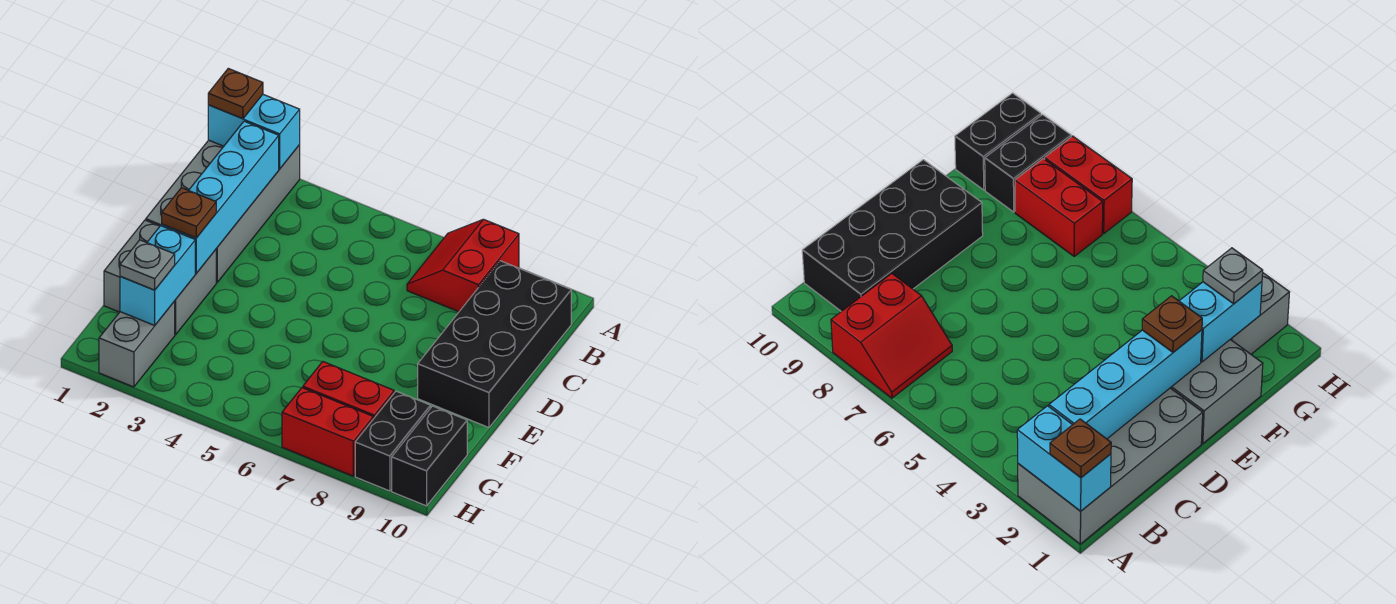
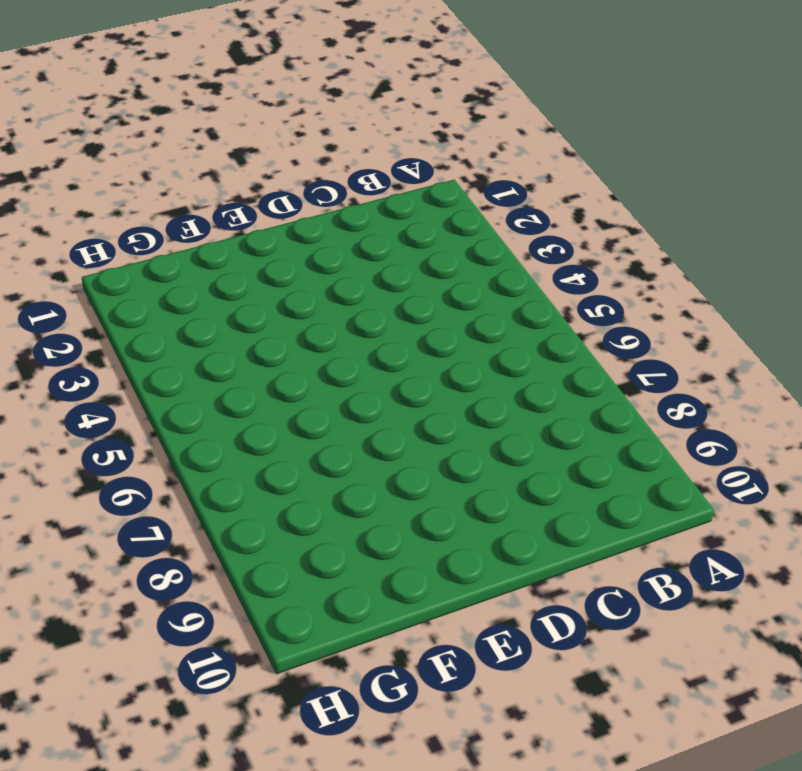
none -> grey 2x4 brick [146,140,300,282]
none -> red 2x2 slope [407,219,519,312]
none -> black 2x4 brick [418,261,571,428]

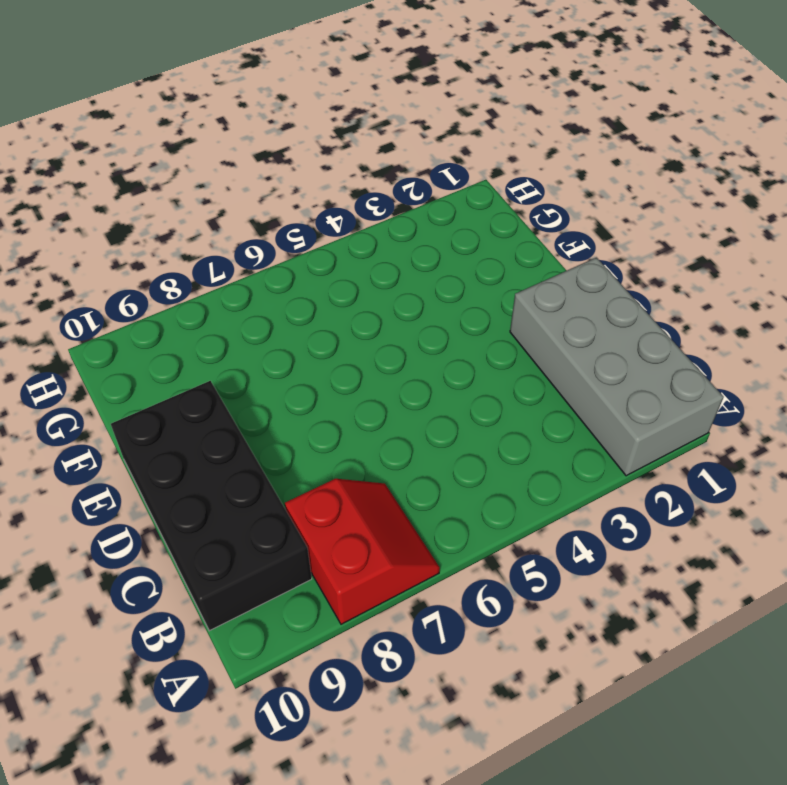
none -> grey 2x2 brick [104,220,216,335]
none -> grey 1x2 brick [99,301,175,387]
none -> red 1x2 brick [303,362,394,419]

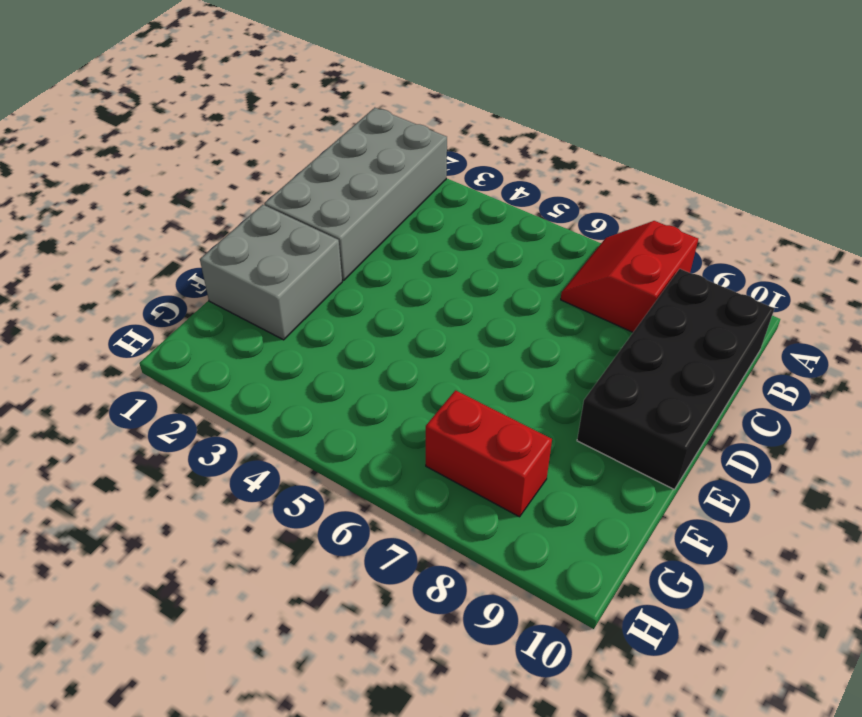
none -> grey 1x2 brick [99,301,175,387]
none -> black 1x2 brick [355,391,431,491]
none -> black 1x2 brick [392,406,467,506]

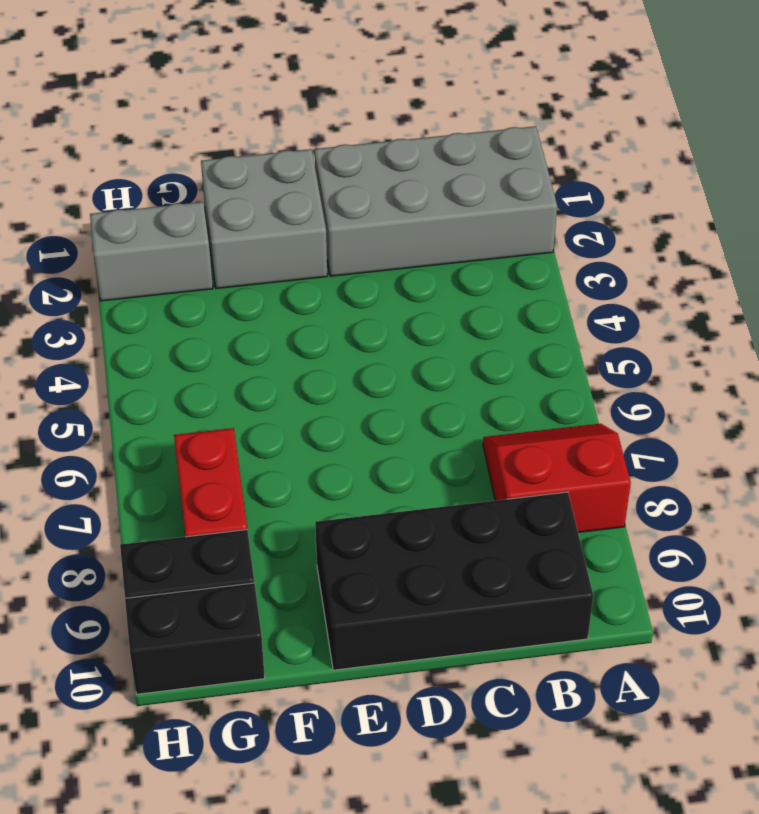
none -> red 1x2 brick [282,388,373,476]
none -> cyan 1x2 brick [208,95,300,169]
none -> cyan 1x4 brick [162,121,279,273]

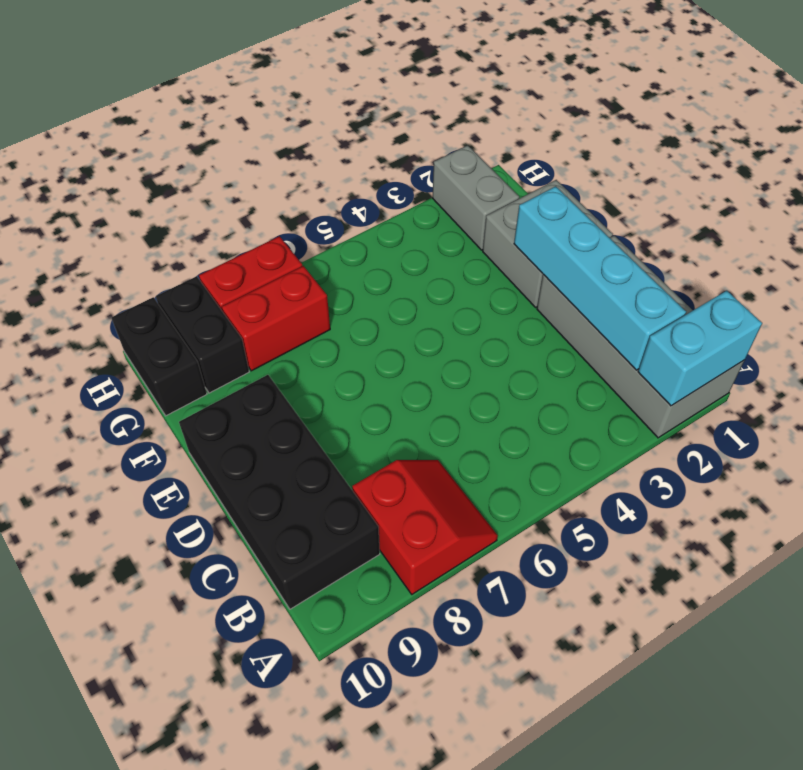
none -> cyan 1x2 brick [120,226,195,325]
none -> brown 1x1 plate [208,68,263,119]
none -> brown 1x1 plate [162,188,216,238]

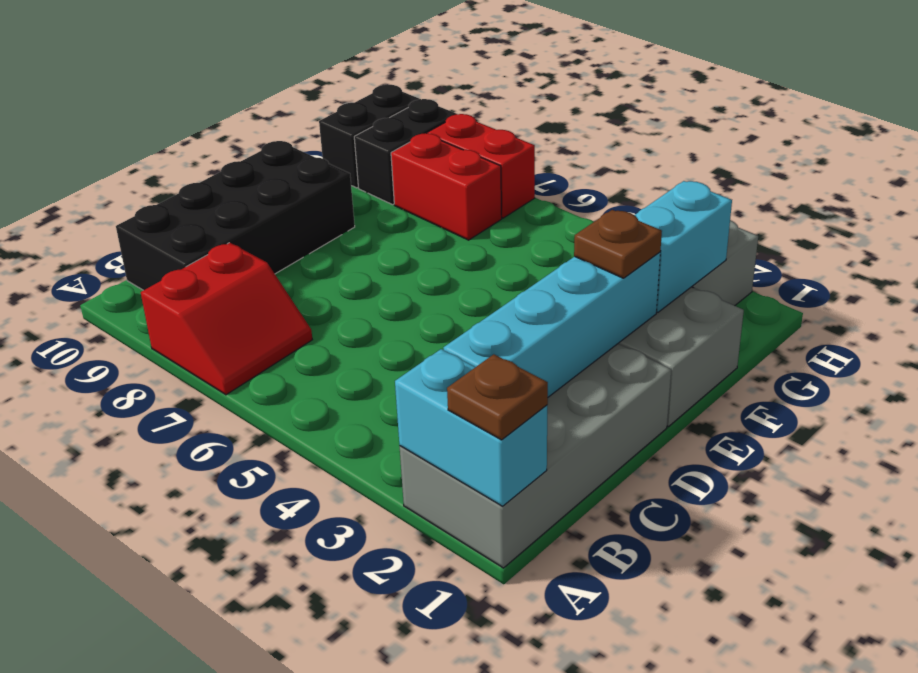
none -> grey 1x1 plate [120,240,175,290]

